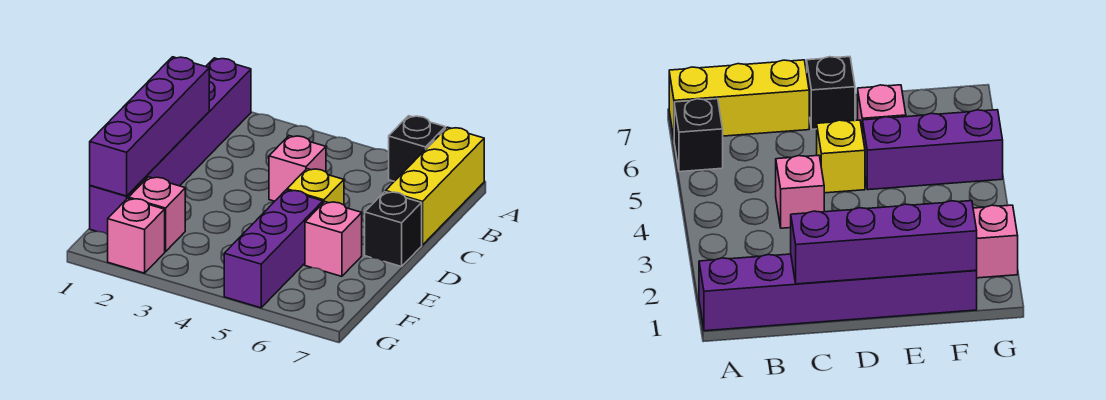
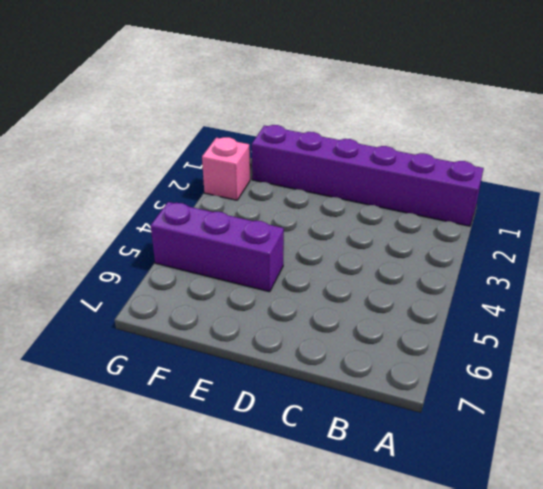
none -> black 1x1 brick [389,116,445,181]
none -> yellow 1x3 brick [386,127,484,245]

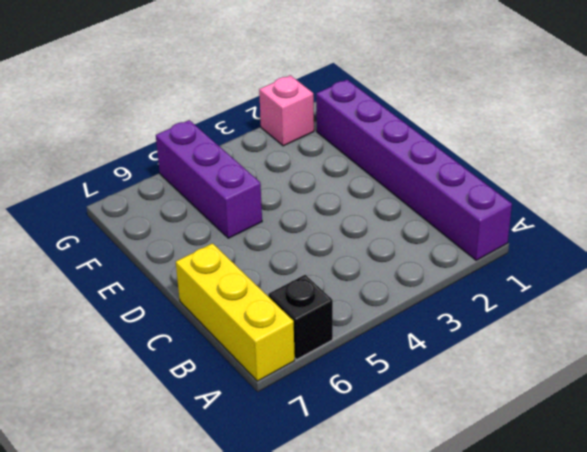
none -> pink 1x1 brick [269,136,326,201]
none -> yellow 1x1 brick [287,169,344,205]

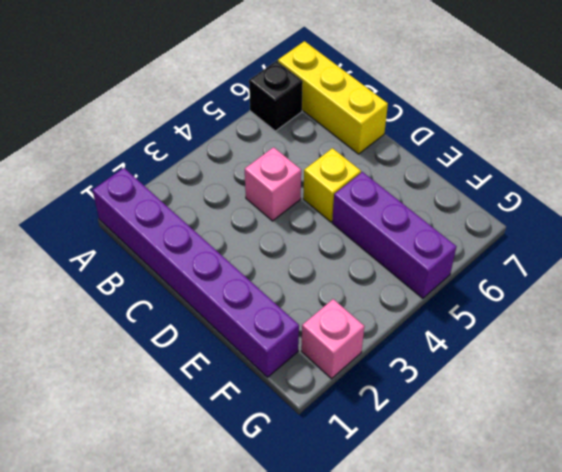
none -> black 1x1 brick [365,192,422,267]
none -> pink 1x1 brick [305,202,362,276]

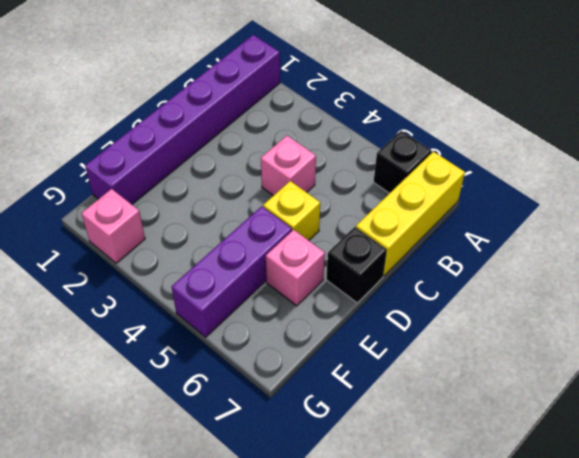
none -> pink 1x1 brick [129,177,185,252]
none -> purple 1x4 brick [90,57,209,196]

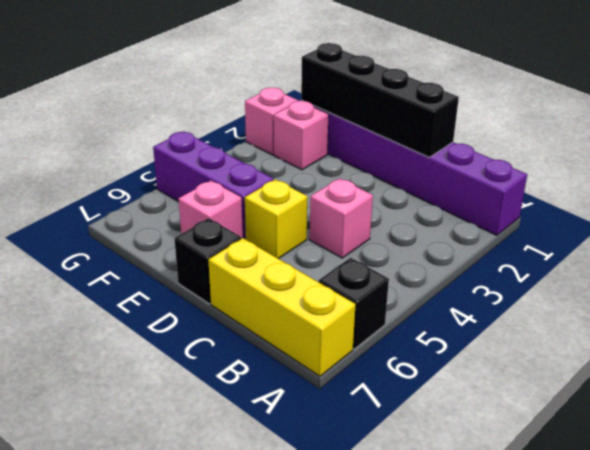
black 1x4 brick [301,43,459,157] -> purple 1x4 brick [90,57,209,196]

